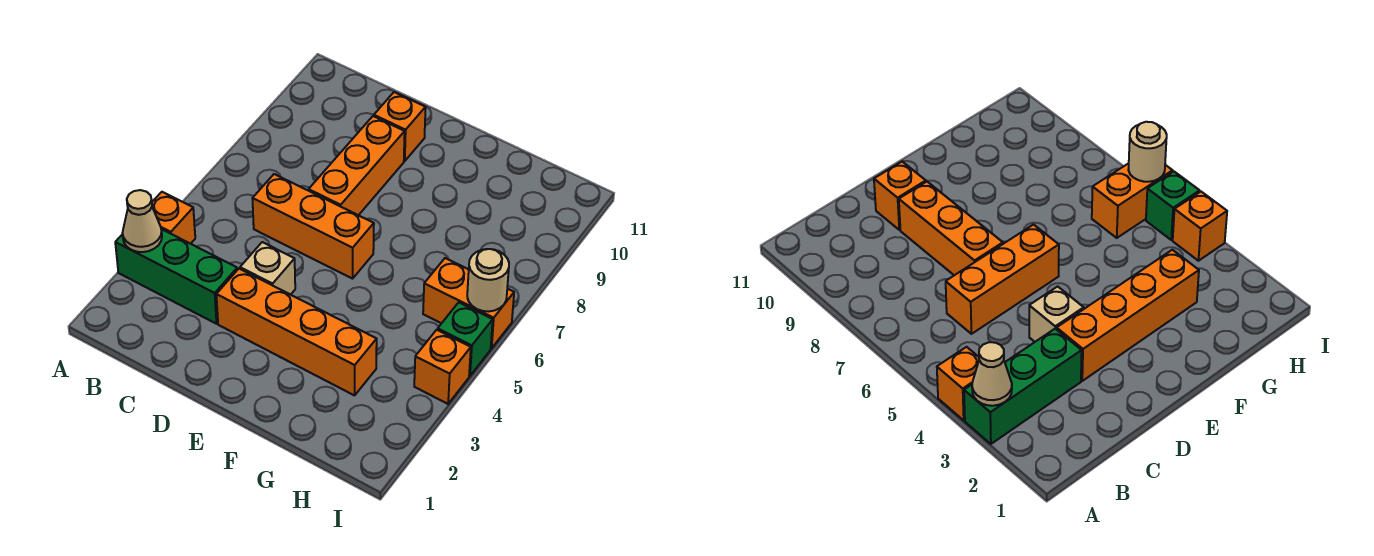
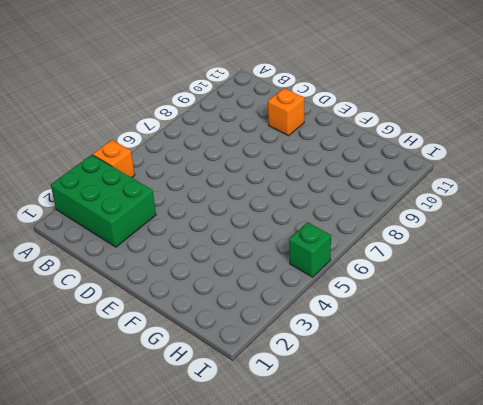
green 2x3 brick [51,155,156,247] -> green 1x3 brick [115,229,237,324]
none -> orange 1x3 brick [252,174,374,279]
none -> orange 1x4 brick [216,269,377,395]
none -> tan 1x1 brick [240,242,295,295]

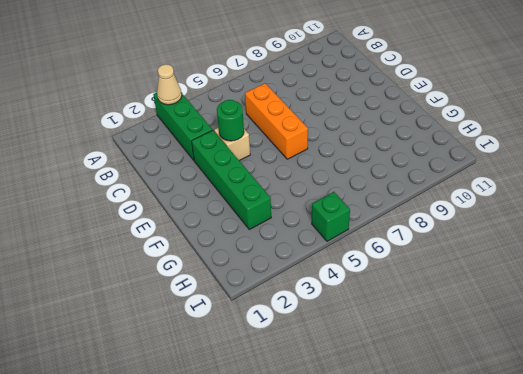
green 1x4 brick [192,130,271,229] -> orange 1x4 brick [216,269,377,395]
green 1x1 round brick [217,100,244,141] -> none
none -> orange 1x1 brick [152,192,195,244]
none -> orange 1x3 brick [309,116,405,215]
none -> orange 1x1 brick [374,92,426,161]

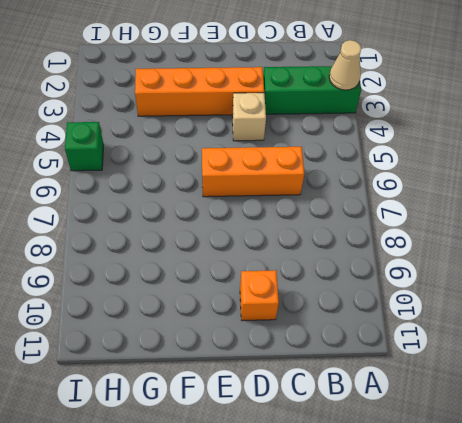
none -> orange 1x1 brick [152,192,195,244]
none -> orange 1x3 brick [309,116,405,215]
none -> orange 1x2 brick [423,258,514,348]

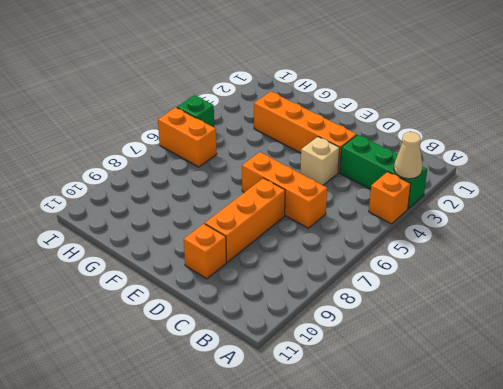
none -> orange 1x1 brick [414,330,471,404]
none -> tan 1x1 round brick [467,249,509,311]

